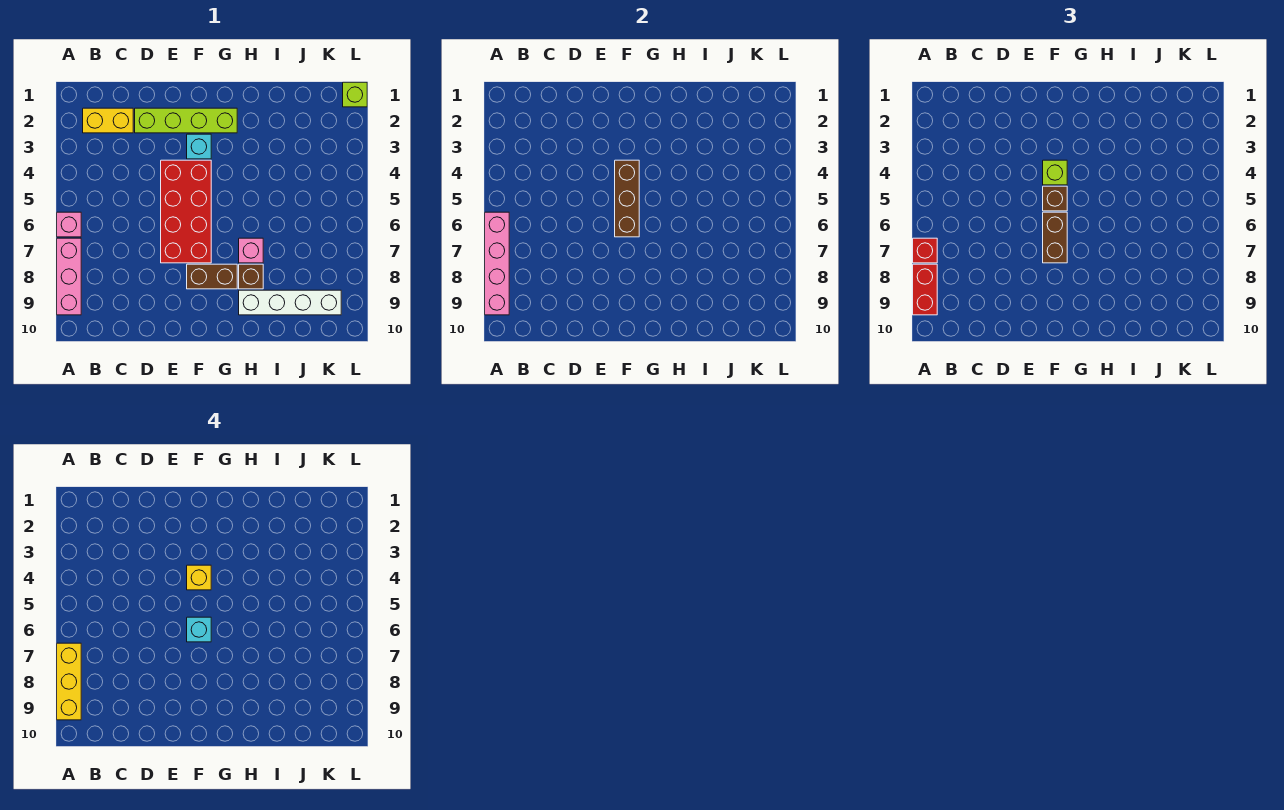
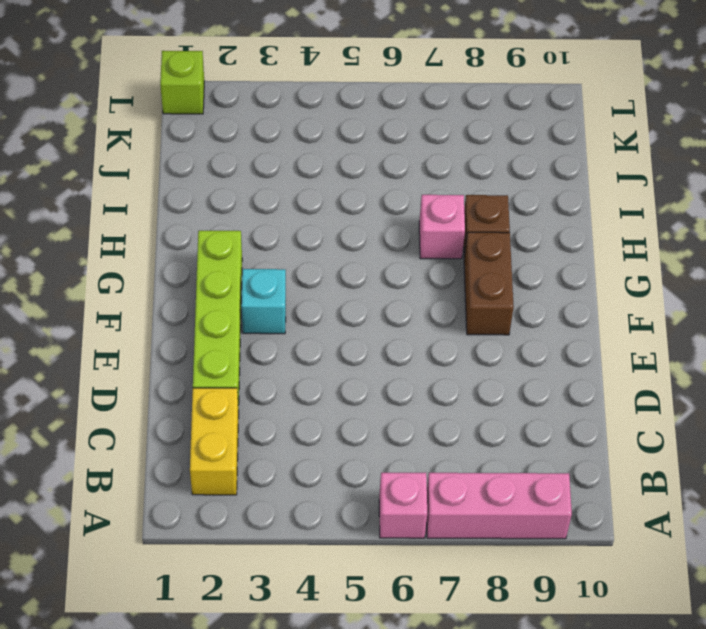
none -> red 2x4 brick [161,160,211,263]
none -> white 1x4 brick [239,290,341,315]
none -> pink 1x4 brick [485,212,509,315]

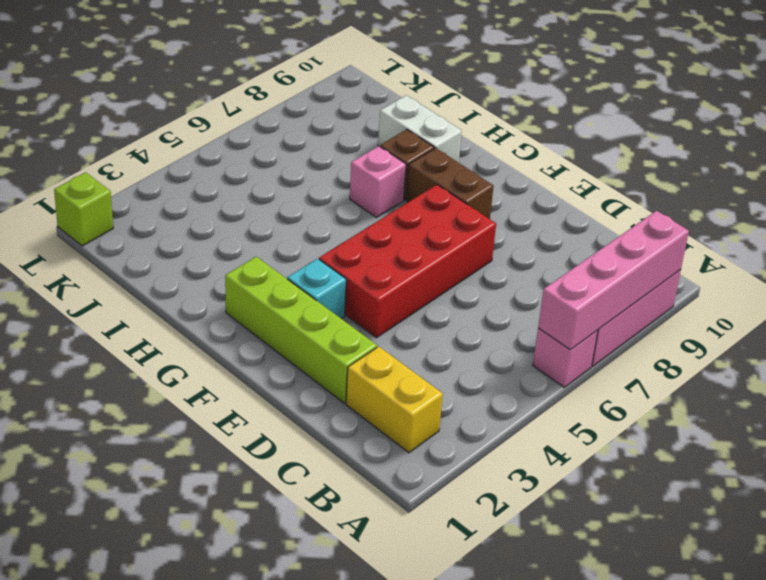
white 1x2 brick [378,95,462,163] -> white 1x4 brick [239,290,341,315]
none -> brown 1x3 brick [615,160,639,237]
none -> red 1x1 brick [913,238,937,263]
none -> red 1x2 brick [913,264,937,315]

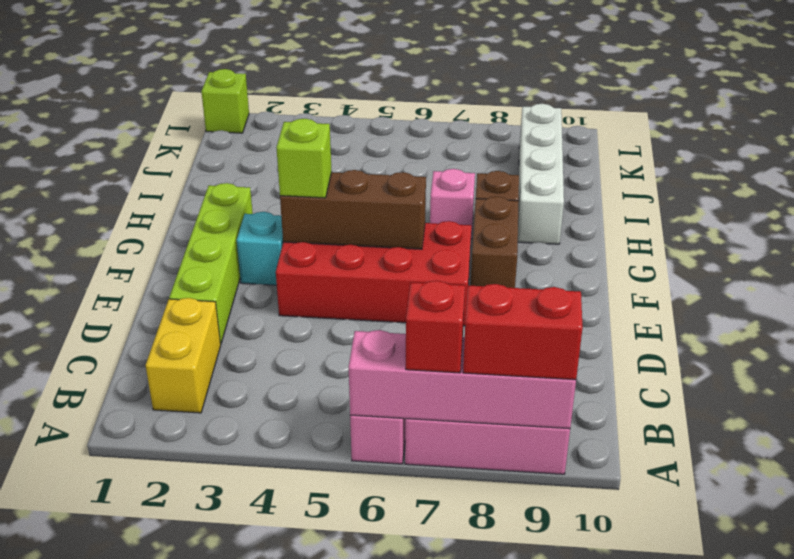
none -> brown 1x1 brick [1043,186,1067,211]
none -> brown 1x2 brick [1043,212,1067,263]
none -> yellow 1x3 brick [57,643,81,720]

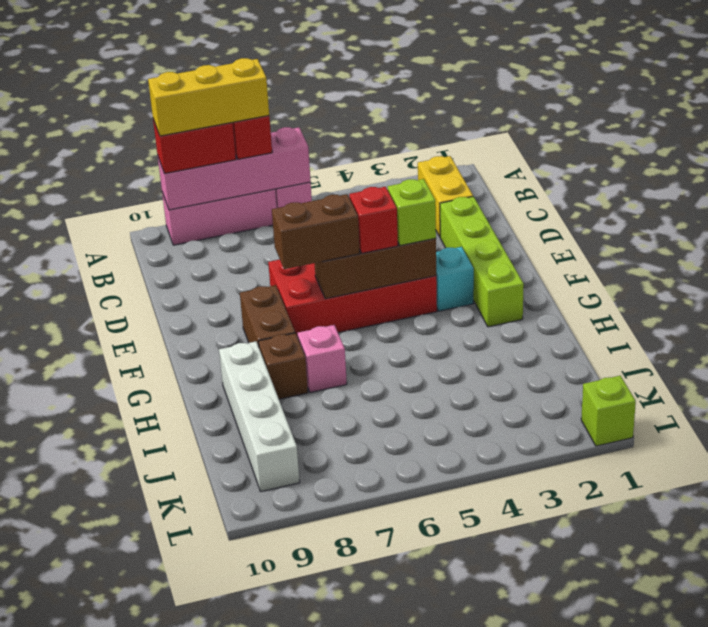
red 1x1 brick [349,187,398,253] -> brown 1x1 brick [1043,186,1067,211]
none -> yellow 1x1 brick [187,565,211,590]
none -> cyan 1x1 brick [187,617,211,642]

